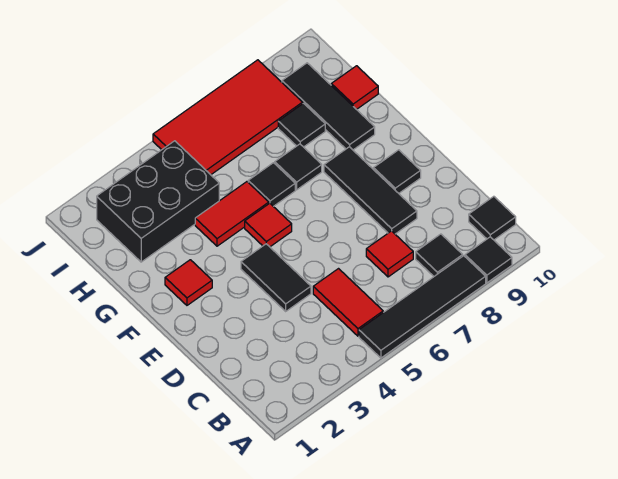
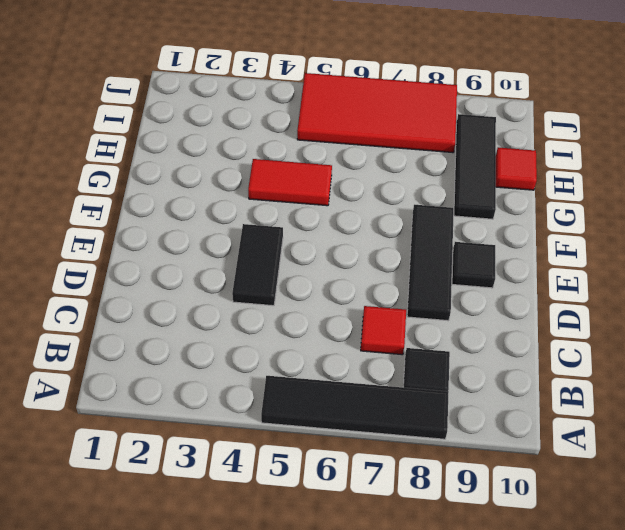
none -> black 1x1 tile [465,237,512,283]
none -> red 1x2 tile [313,269,383,336]
none -> black 1x1 tile [469,196,516,240]

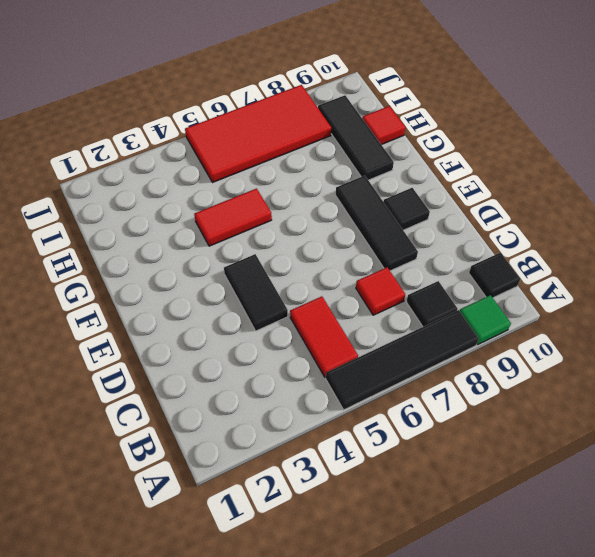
green 1x1 tile [460,295,511,345] -> black 1x1 tile [465,237,512,283]
none -> red 1x1 tile [165,260,212,305]
none -> red 1x1 tile [245,203,292,247]
none -> black 1x1 tile [248,163,295,206]

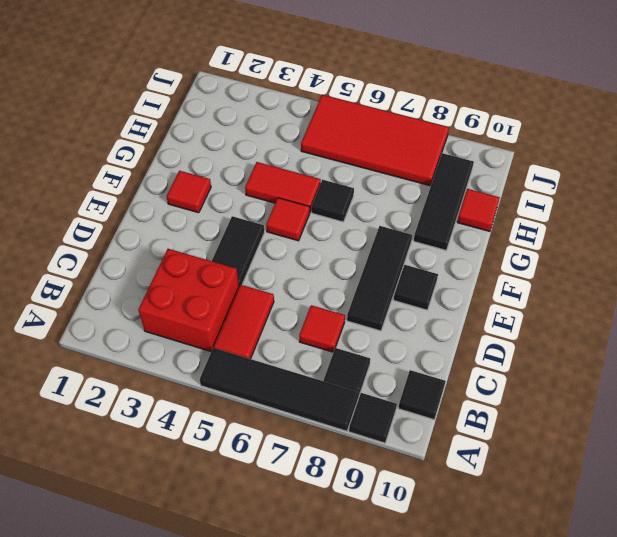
red 2x2 brick [139,249,239,351] -> none
none -> black 1x1 tile [275,144,322,190]
none -> black 2x3 brick [97,141,219,262]
none -> black 1x1 tile [278,103,325,147]

